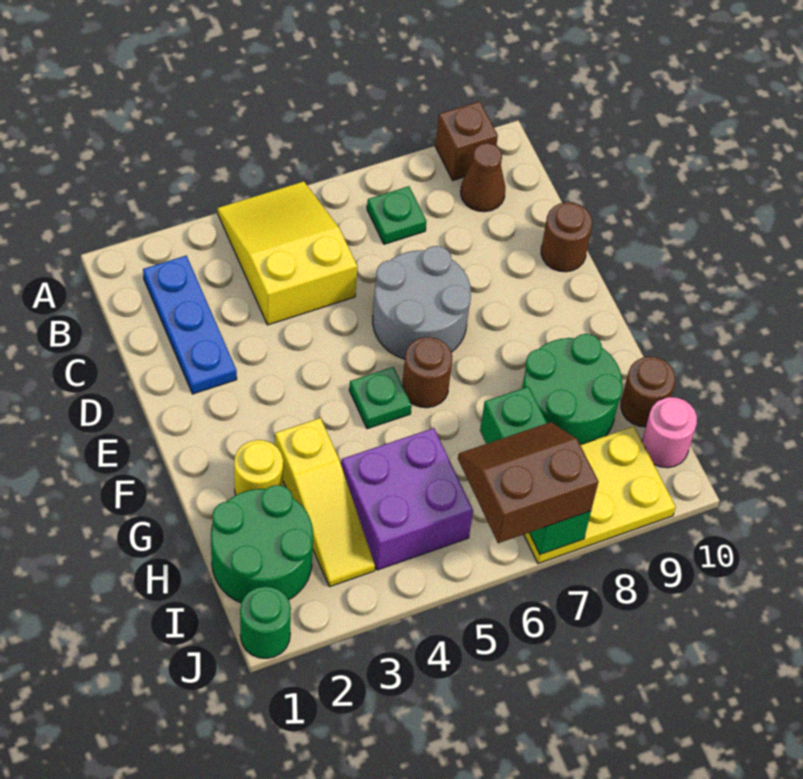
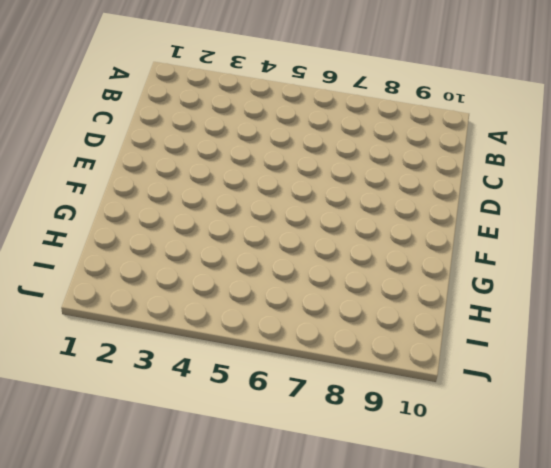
none -> yellow 2x3 slope [218,181,357,325]
none -> brown 1x1 brick [435,101,498,180]
none -> blue 1x3 plate [143,256,237,394]

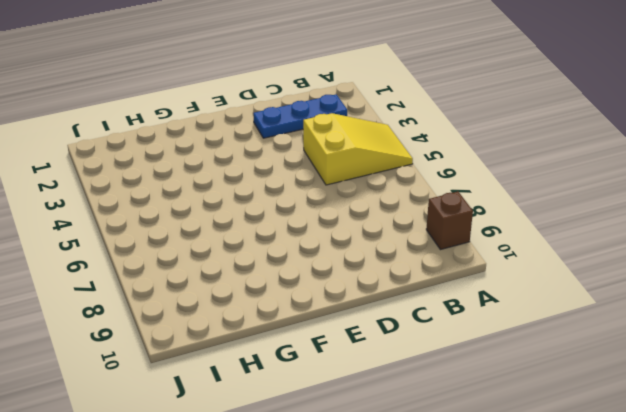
none -> green 1x1 plate [367,186,427,244]
none -> brown 1x1 cone [461,143,506,212]
none -> grey 2x2 round brick [373,246,471,359]

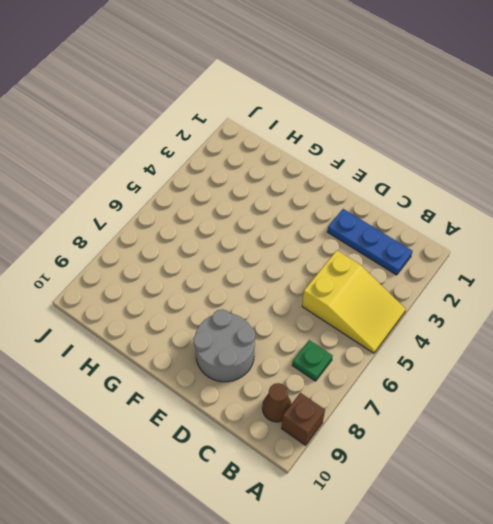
grey 2x2 round brick [194,309,255,382] -> grey 2x2 round brick moved to [373,246,471,359]
none -> brown 1x1 round brick [541,202,592,272]
none -> green 1x1 plate [349,367,411,429]
none -> brown 1x1 round brick [402,337,452,408]

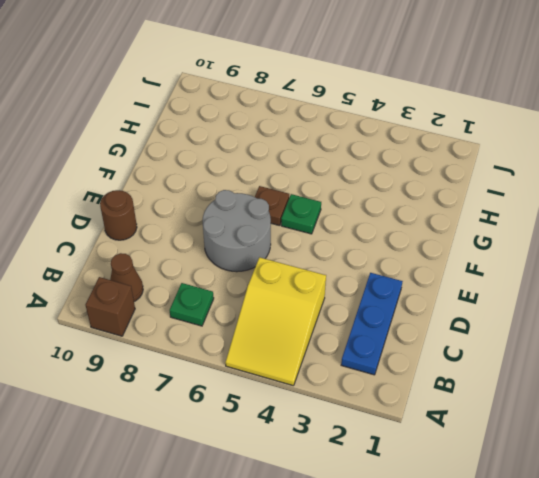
brown 1x1 plate [255,186,289,226] -> brown 1x1 round brick [402,337,452,408]
none -> yellow 1x1 round brick [234,440,283,495]
none -> yellow 1x3 slope [275,418,375,587]
none -> green 2x2 round brick [522,334,623,445]

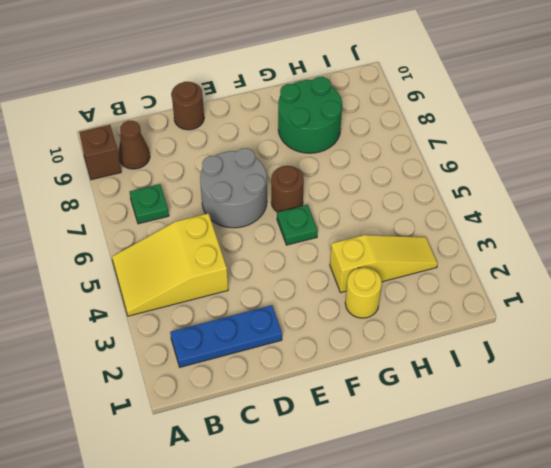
none -> green 2x2 round brick [211,485,313,603]
none -> purple 2x2 brick [341,428,473,570]
none -> brown 1x1 round brick [621,357,675,427]

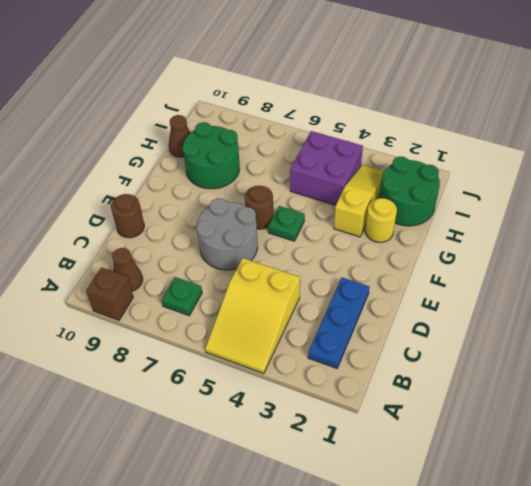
brown 1x1 cone [169,115,190,157] -> brown 1x1 round brick [621,357,675,427]
none -> yellow 2x3 plate [524,426,676,563]
none -> pink 1x1 round brick [642,397,697,468]
none -> green 1x1 round brick [240,586,291,658]

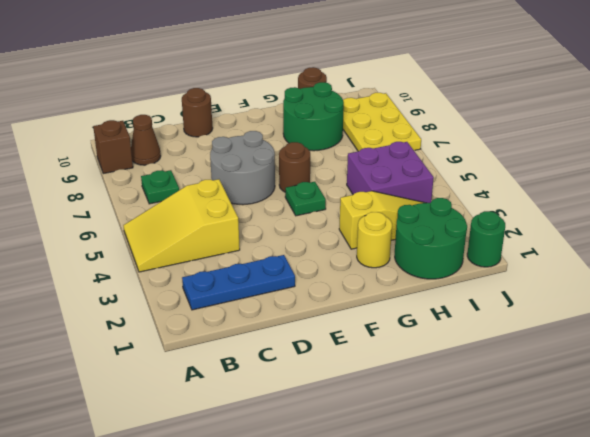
none -> pink 1x1 round brick [642,397,697,468]
none -> green 1x3 brick [480,387,591,555]
none -> brown 2x2 slope [458,422,598,543]

